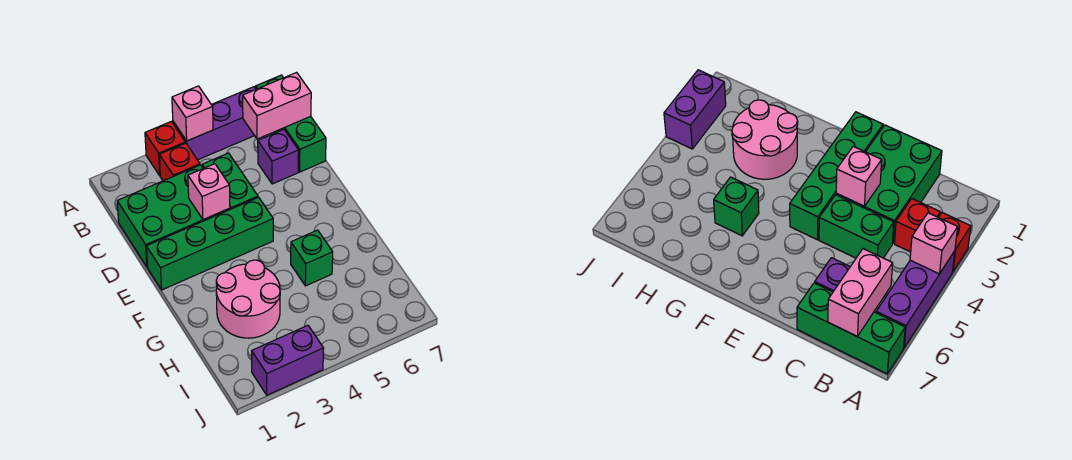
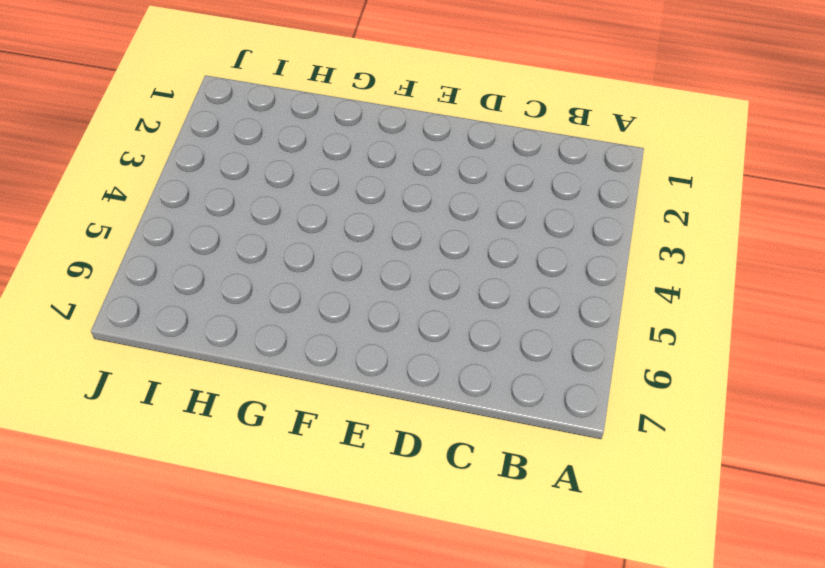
none -> red 1x1 brick [145,121,185,176]
none -> purple 1x3 brick [173,87,256,160]
none -> green 1x3 brick [256,75,326,172]

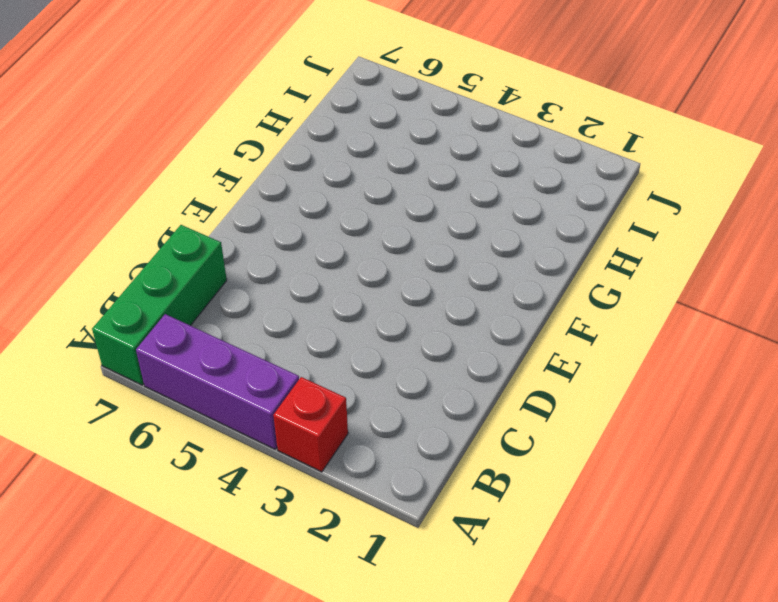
none -> red 1x1 brick [159,143,200,181]
none -> green 2x3 brick [117,165,230,267]
none -> green 1x2 brick [202,153,258,209]

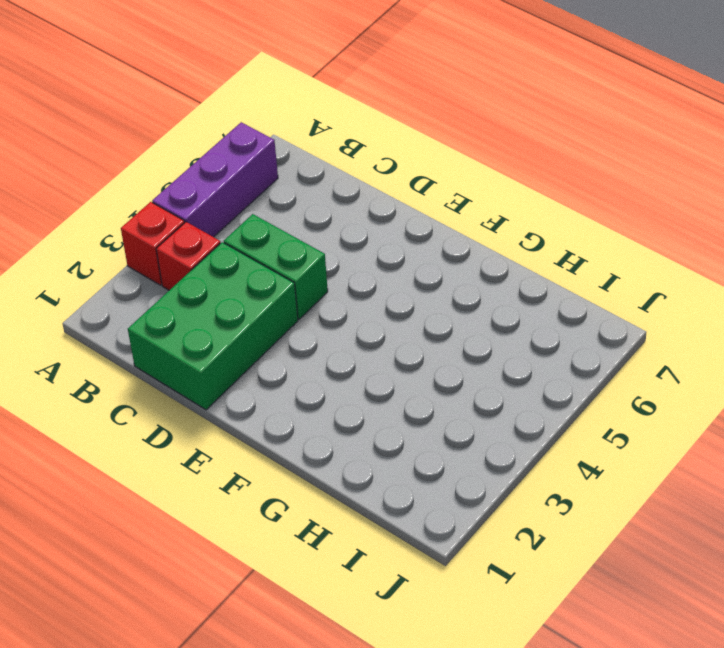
none -> green 1x3 brick [256,75,326,172]
none -> purple 1x1 brick [258,130,299,184]
none -> green 1x4 brick [146,197,273,290]

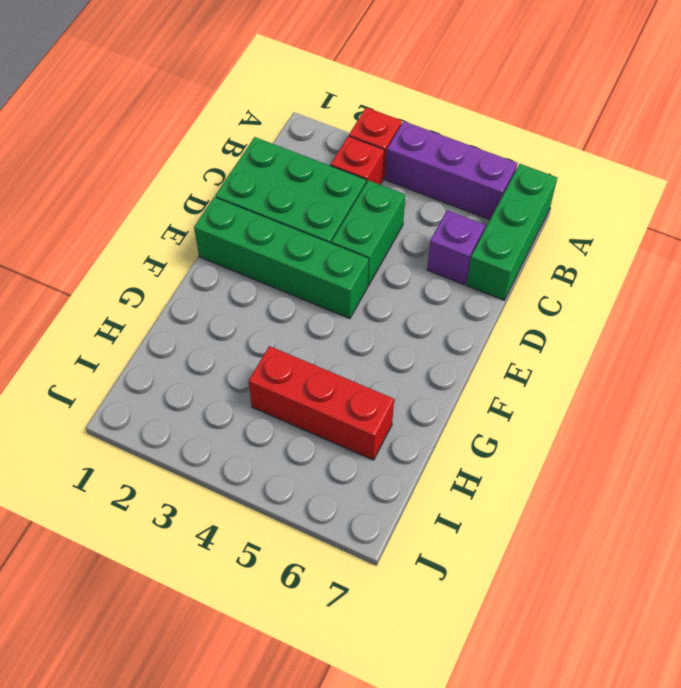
red 1x3 brick [248,346,394,460] -> none
none -> pink 2x2 round brick [216,260,280,338]
none -> green 1x1 brick [291,230,333,286]
none -> purple 1x2 brick [252,325,324,395]

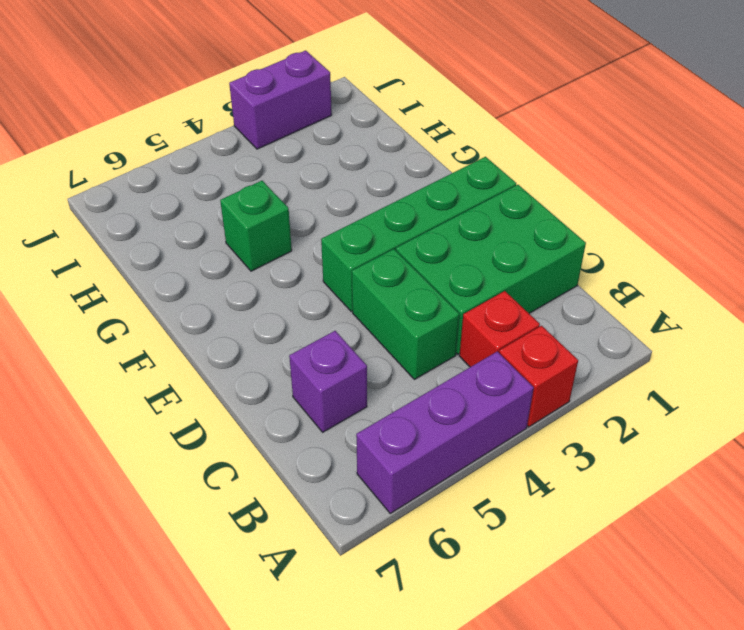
none -> green 1x3 brick [256,75,326,172]
none -> pink 2x2 round brick [216,260,280,338]
none -> pink 1x1 brick [172,86,213,141]

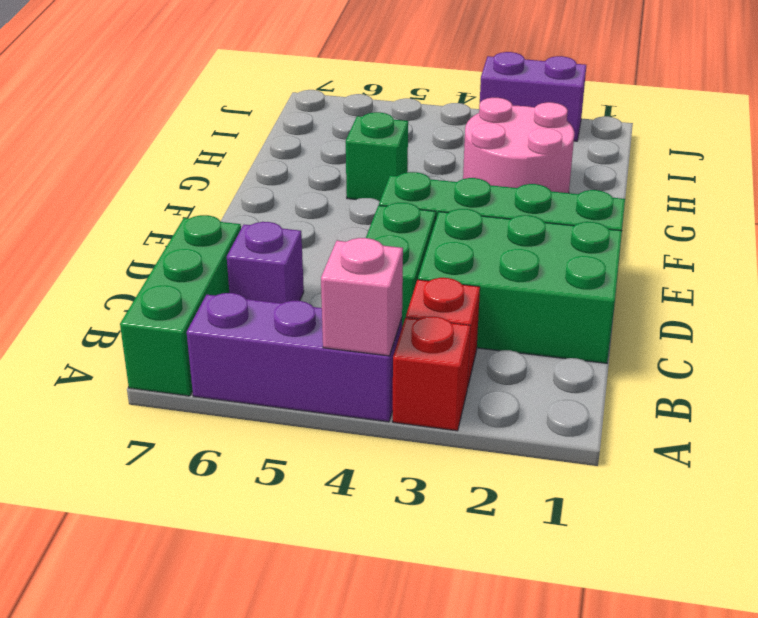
none -> pink 1x2 brick [243,72,311,139]
none -> pink 1x1 brick [188,164,230,220]

